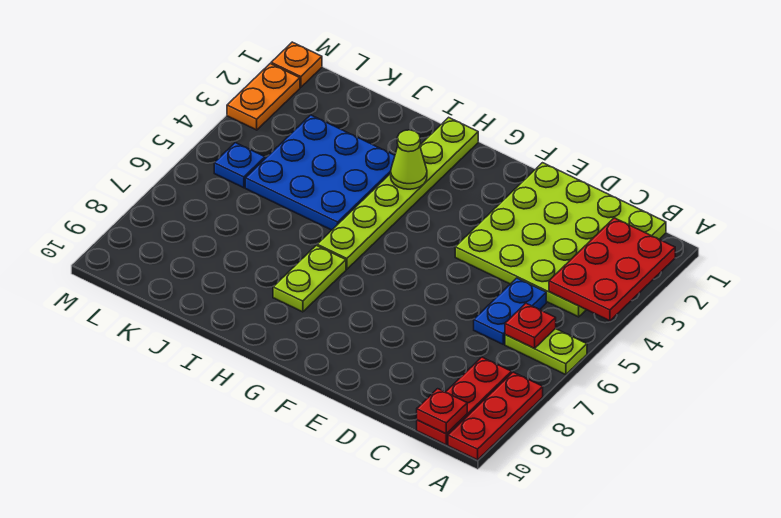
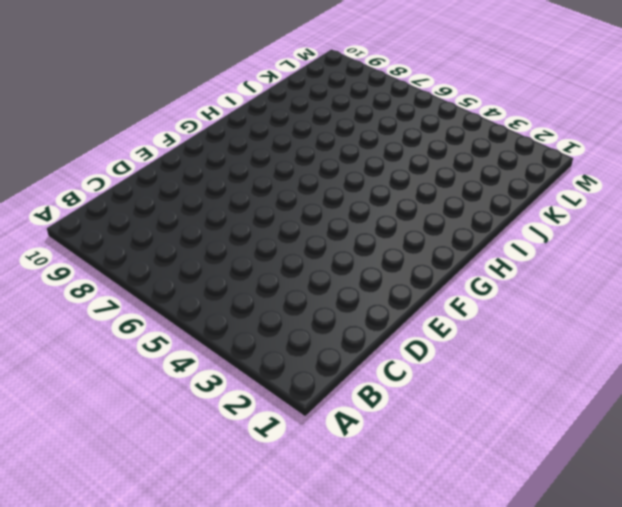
none -> lime 1x2 plate [505,328,587,375]
none -> red 1x3 plate [448,372,543,460]
none -> lime 4x4 plate [455,163,666,317]

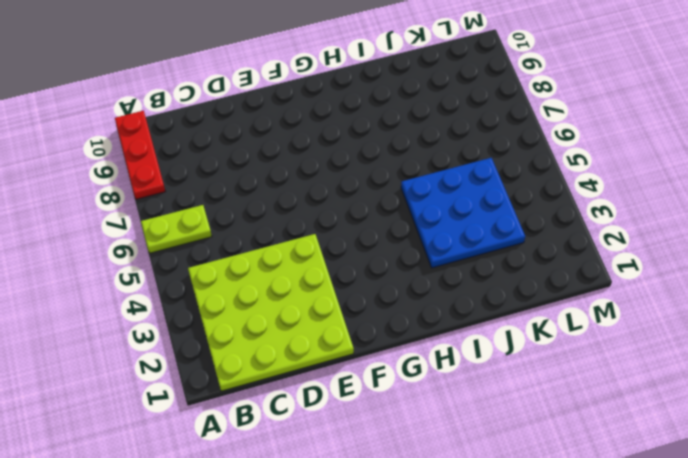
none -> red 1x3 plate [417,357,512,445]
none -> blue 1x2 plate [474,278,546,344]
none -> lime 1x6 plate [317,117,478,269]

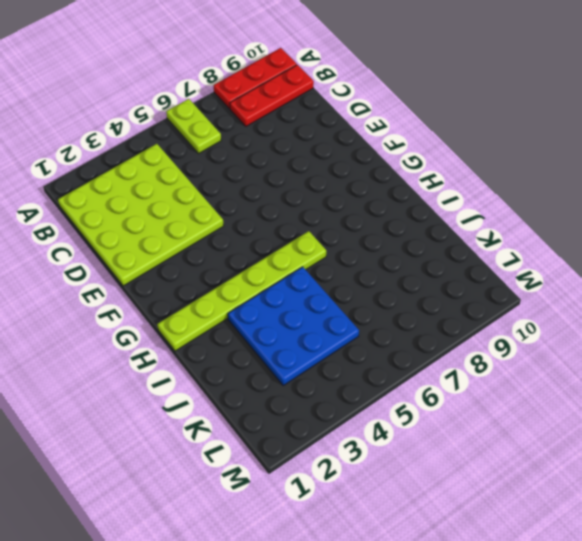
none -> blue 1x2 plate [474,278,546,344]
none -> lime 1x2 plate [273,245,346,312]
none -> blue 1x1 plate [214,143,265,188]

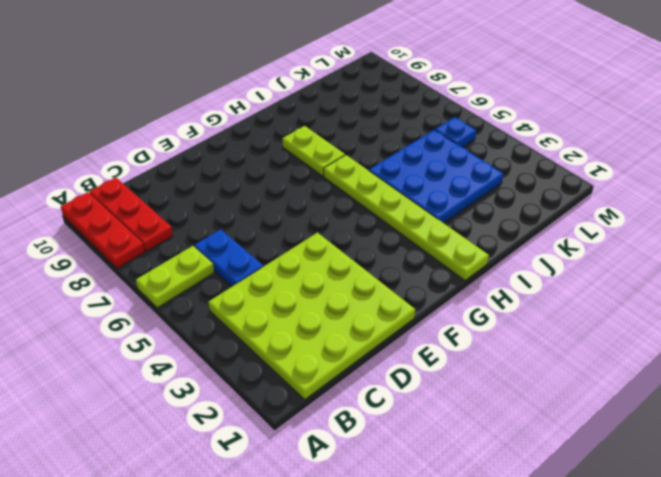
none -> orange 1x1 plate [271,42,322,87]
none -> orange 1x2 plate [227,64,300,130]
none -> red 2x3 plate [549,218,675,321]

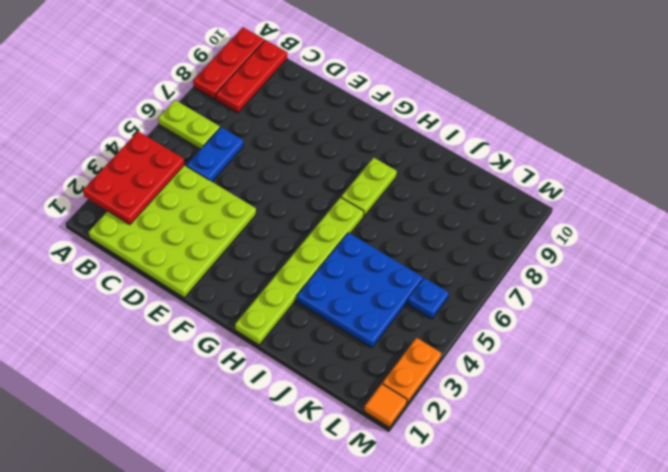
orange 1x1 tile [364,384,407,427] -> orange 1x1 plate [271,42,322,87]
none -> red 1x1 plate [505,303,556,348]
none -> red 1x1 plate [417,389,467,434]
none -> lime 1x1 cone [391,130,427,189]

